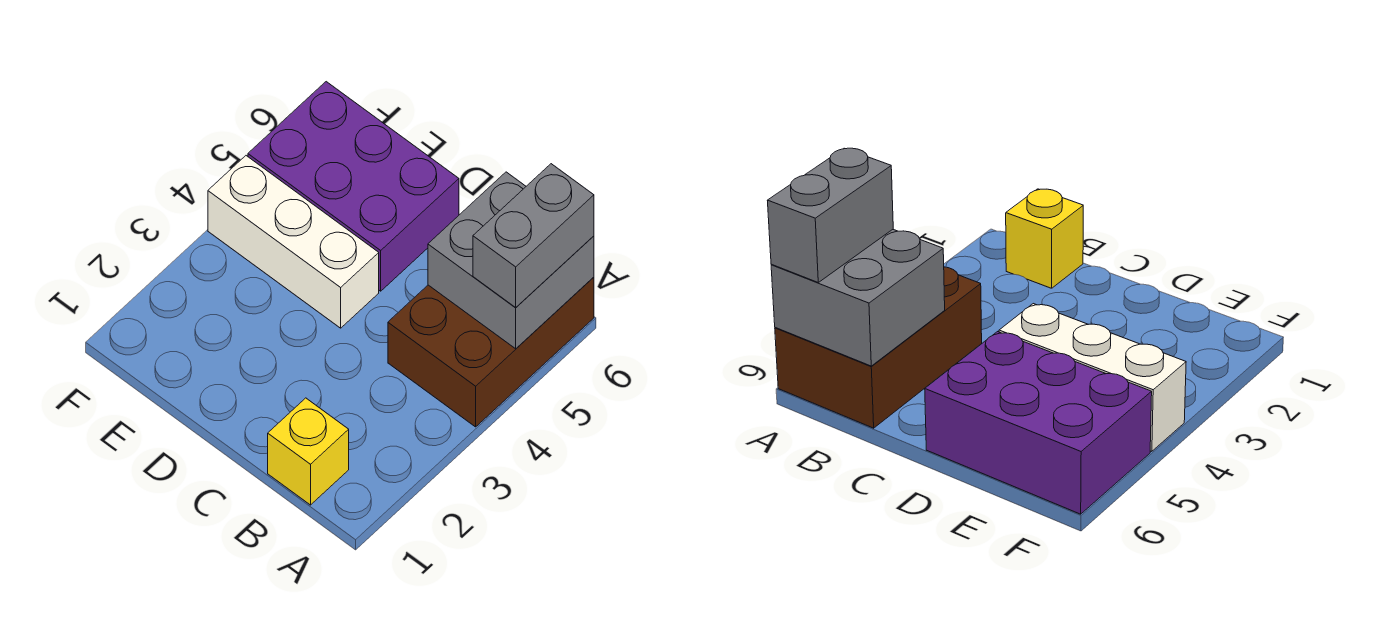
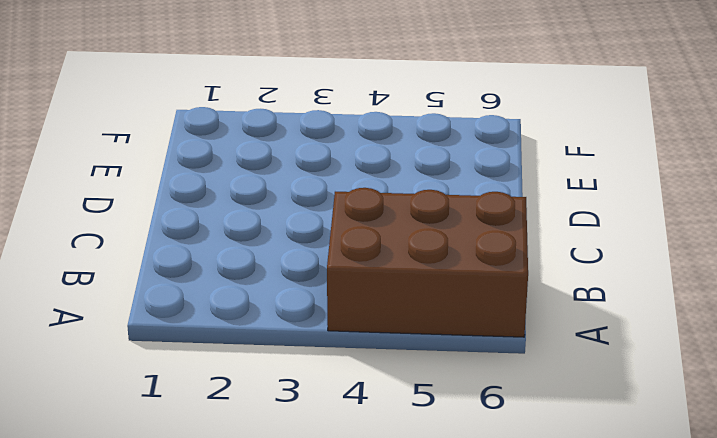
none -> yellow 1x1 brick [268,398,349,505]
none -> white 1x3 brick [208,156,379,328]

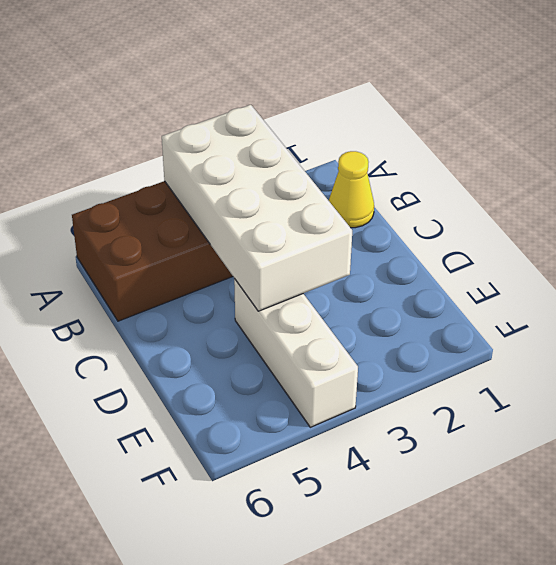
white 2x4 brick [162,105,352,311] -> none
yellow 1x1 cone [329,151,374,228] -> yellow 1x1 brick [268,398,349,505]
none -> purple 2x3 brick [248,82,459,291]
none -> grey 2x2 brick [428,172,594,349]

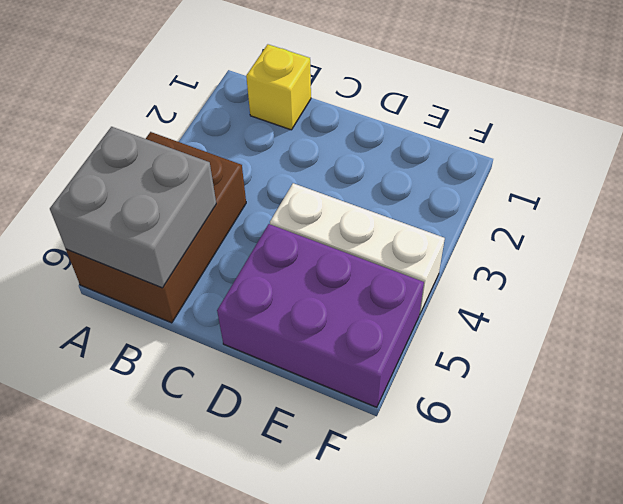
none -> grey 1x2 brick [473,164,594,308]

